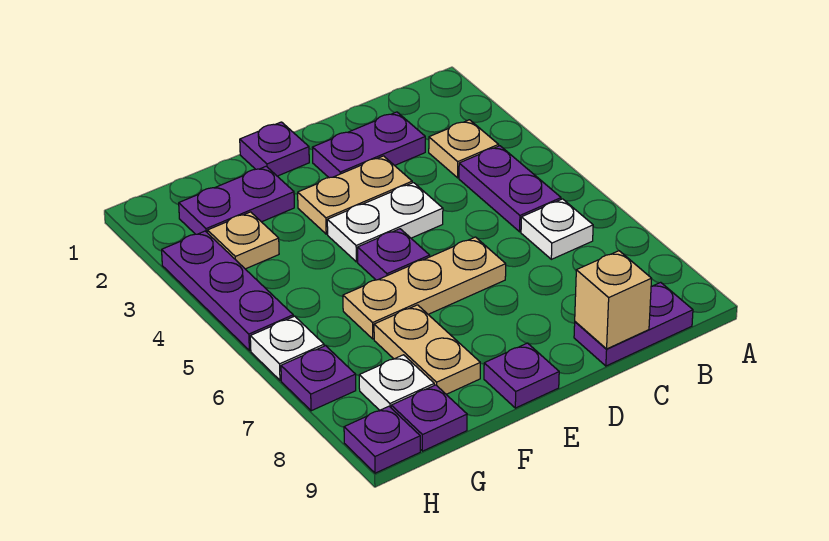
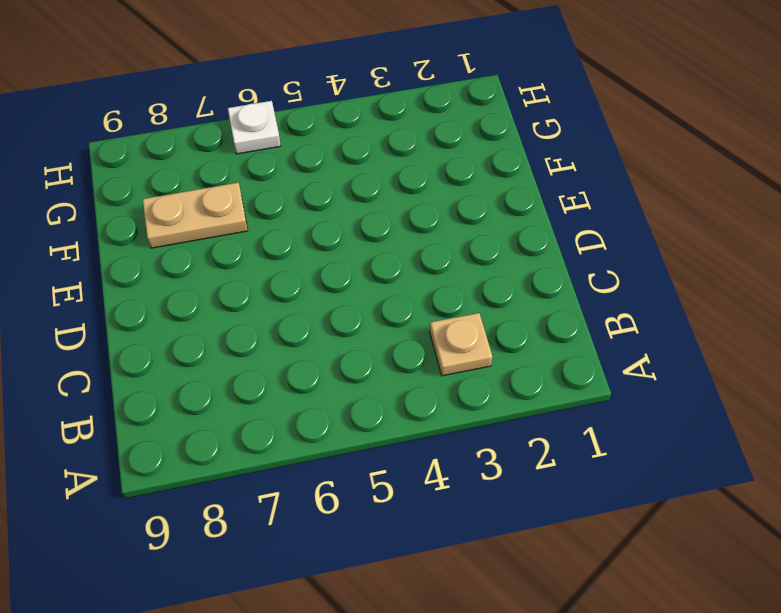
none -> purple 1x2 plate [459,146,561,232]
none -> white 1x1 plate [521,199,593,259]
none -> purple 1x2 plate [574,282,693,366]

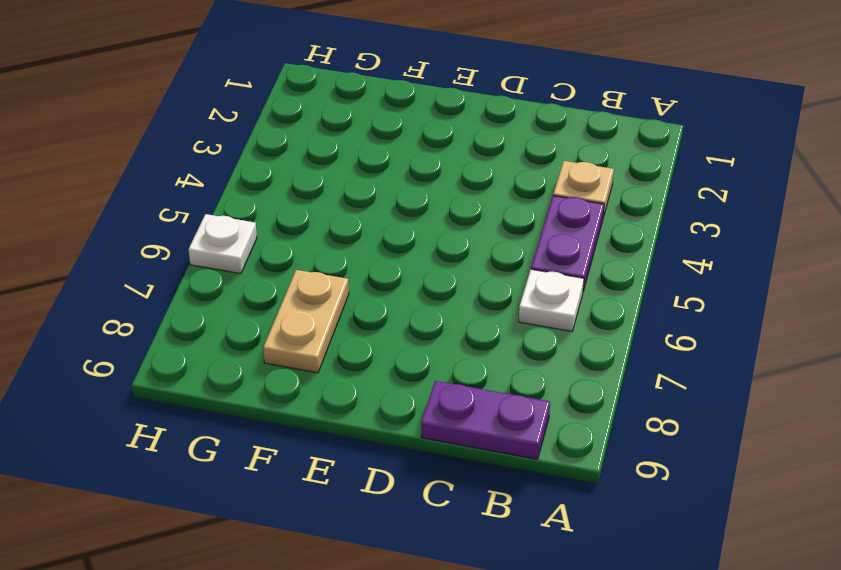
none -> purple 1x2 plate [312,112,425,178]
none -> tan 1x2 plate [298,156,412,234]
none -> white 1x2 plate [327,183,443,262]

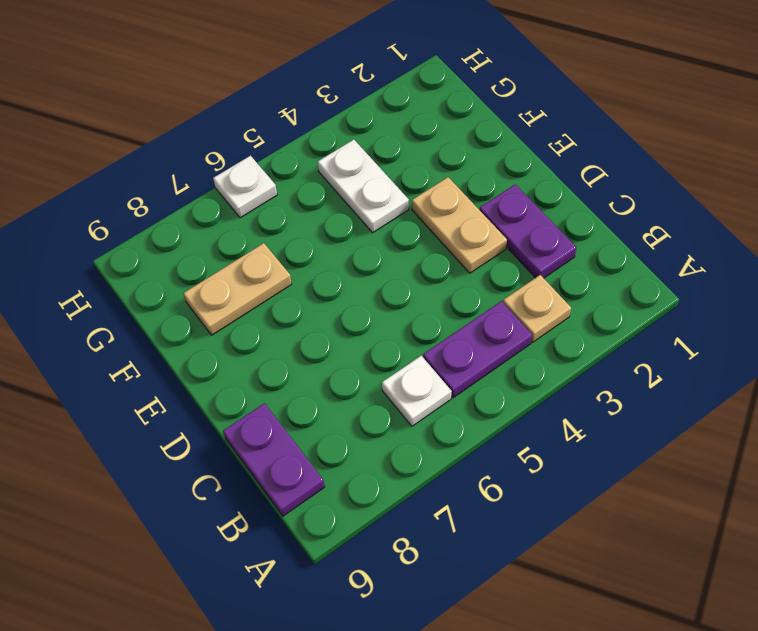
white 1x2 plate [318,140,409,233] -> white 1x2 plate moved to [327,183,443,262]
none -> tan 1x3 plate [343,237,506,339]
none -> purple 1x1 plate [240,122,309,176]
none -> purple 1x1 plate [358,229,430,280]

